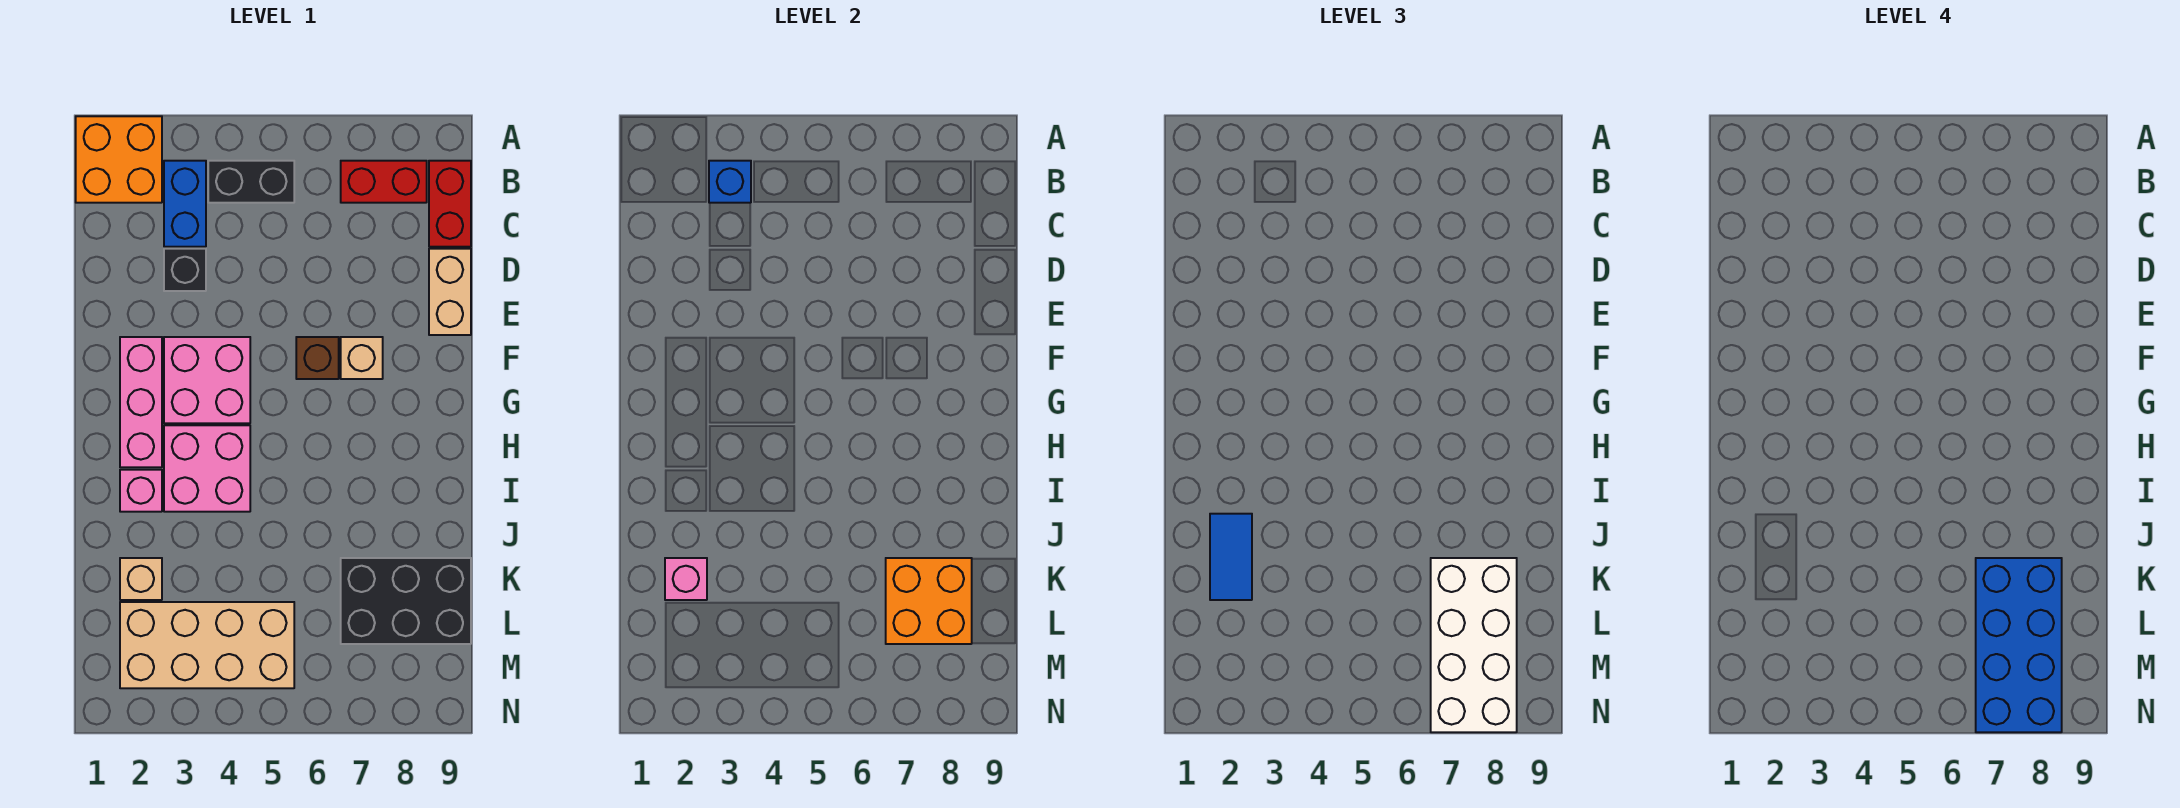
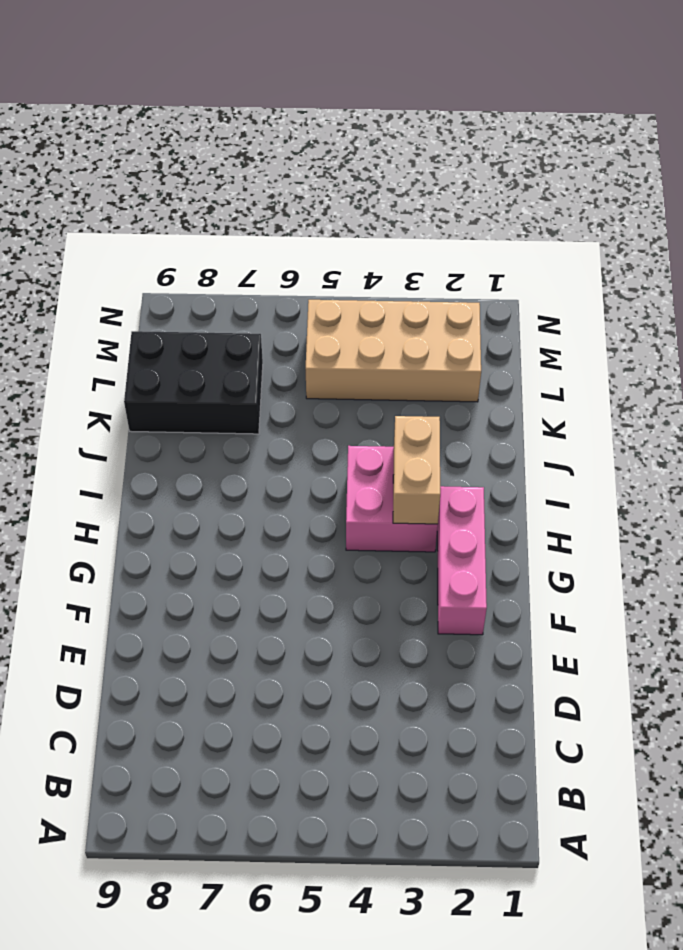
tan 1x2 brick [393,416,440,524] -> tan 1x2 brick moved to [429,249,471,335]
none -> orange 2x2 brick [76,116,162,203]
none -> blue 1x2 brick [164,161,206,247]
none -> black 1x2 brick [208,161,294,203]

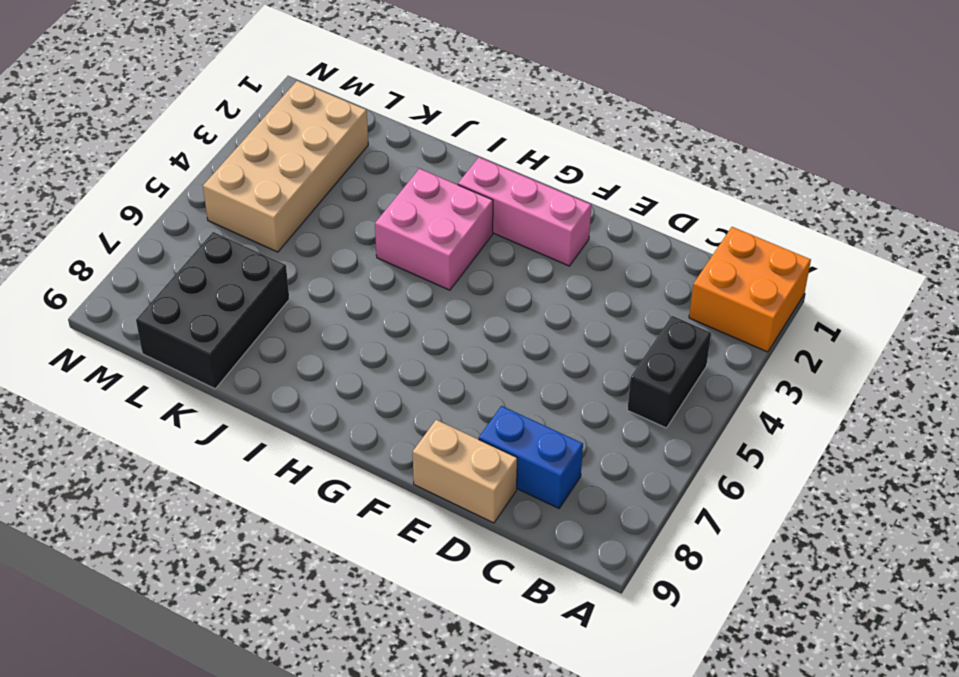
blue 1x2 brick [479,406,583,508] -> blue 1x2 brick moved to [164,161,206,247]
none -> red 1x2 brick [341,161,427,203]
none -> red 1x2 brick [429,161,471,247]
none -> black 1x1 brick [164,249,206,291]

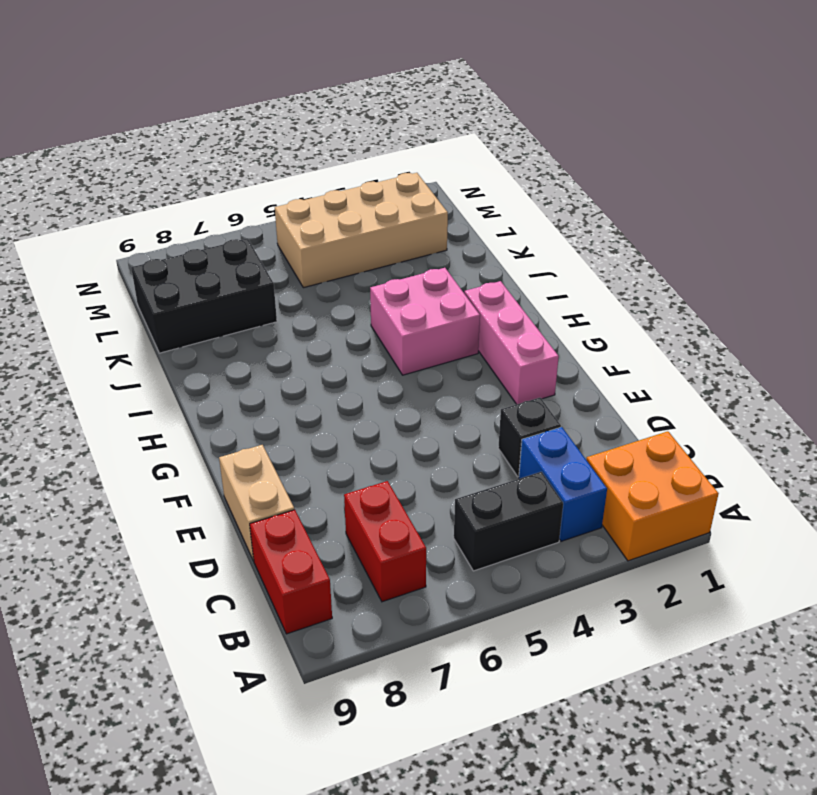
red 1x2 brick [344,481,426,602] -> red 1x2 brick turned to [341,161,427,203]
none -> pink 2x2 brick [164,337,250,423]
none -> brown 1x1 brick [296,337,339,379]
none -> tan 1x1 brick [341,337,383,379]

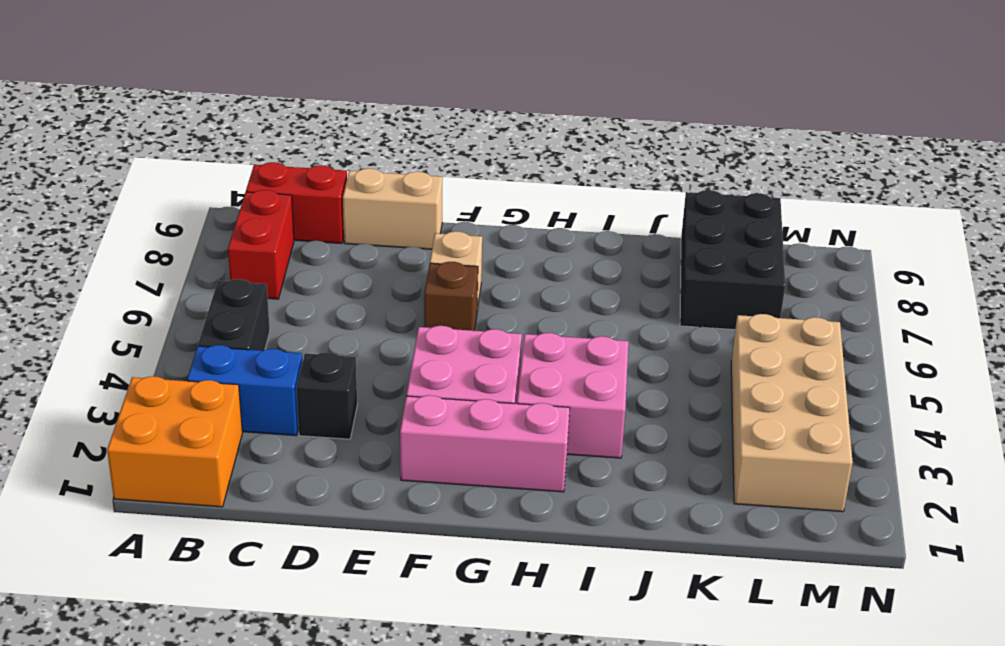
none -> pink 1x1 brick [120,470,162,512]
none -> tan 1x1 brick [120,558,162,600]
none -> blue 1x1 brick [709,161,751,203]

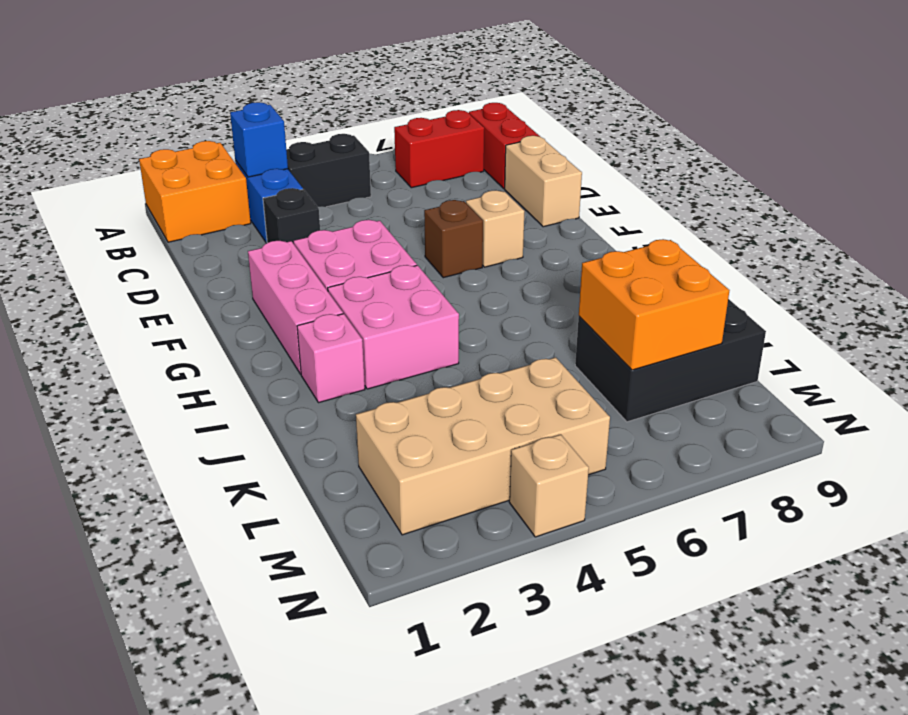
tan 1x1 brick [509,434,589,537] -> tan 1x1 brick moved to [120,558,162,600]
none -> pink 1x1 brick [665,558,707,600]
none -> blue 1x2 tile [1210,514,1252,600]
none -> white 2x4 brick [1431,558,1517,732]

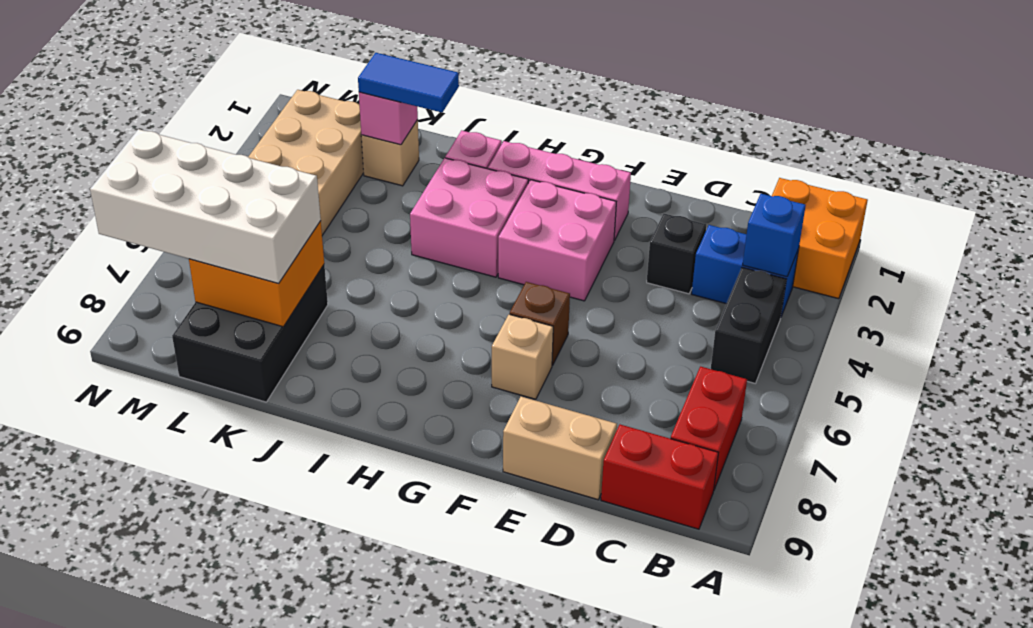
none -> blue 2x4 brick [1976,558,2062,732]

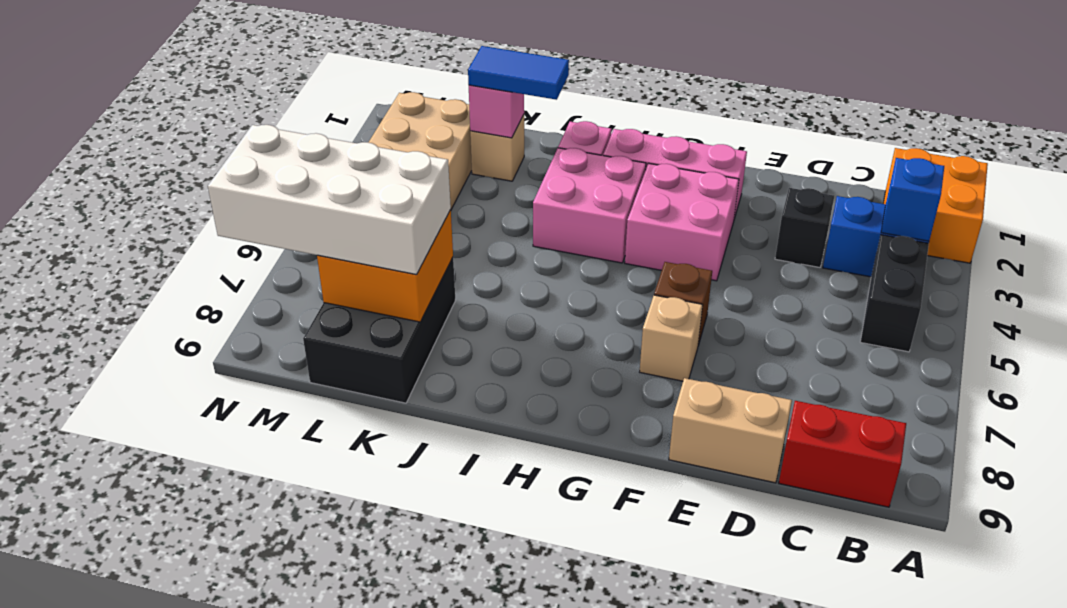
none -> red 1x2 brick [341,161,427,203]
none -> blue 2x4 brick [1976,558,2062,732]

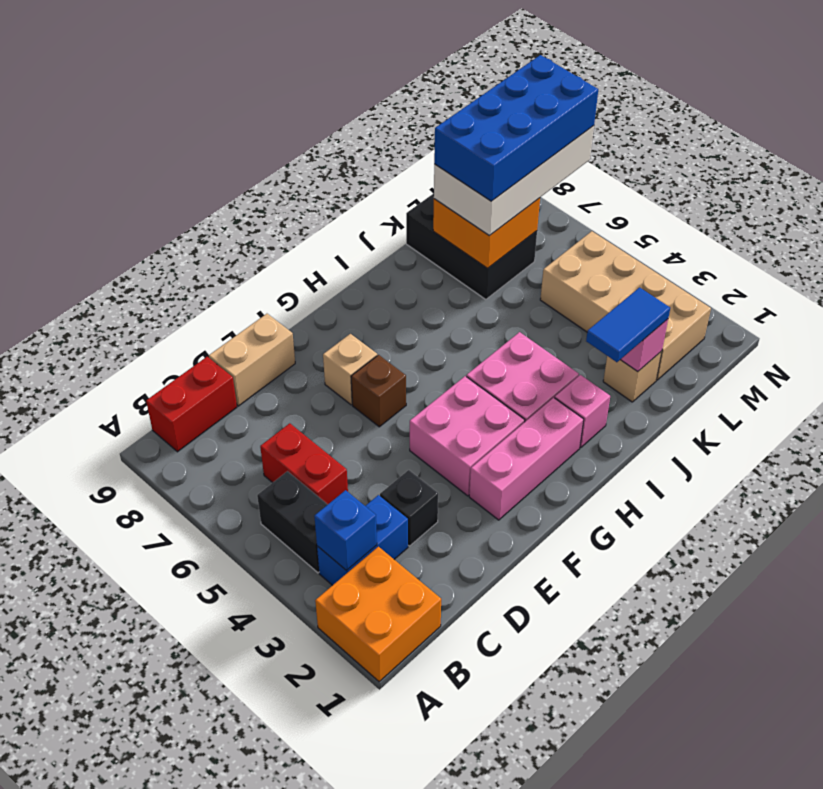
red 1x2 brick [260,423,348,504] -> red 1x2 brick moved to [341,161,427,203]

